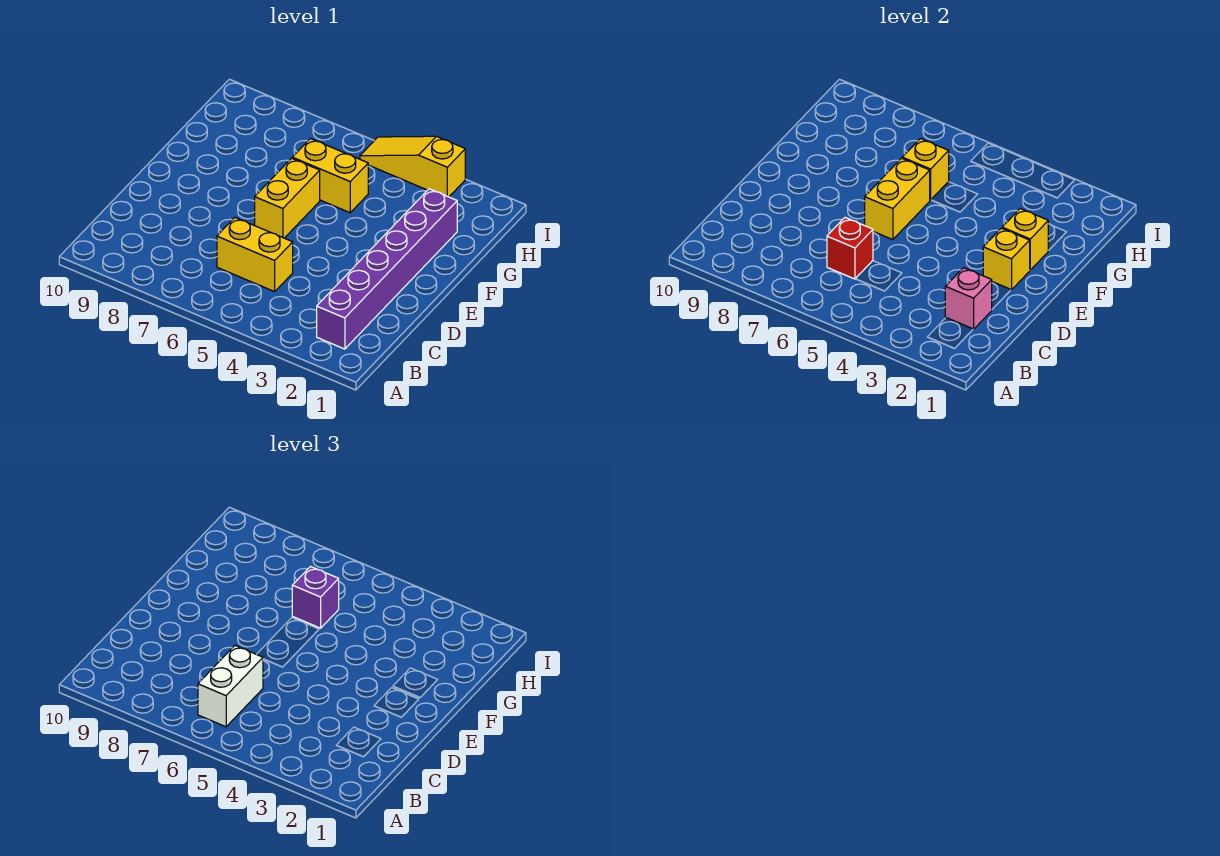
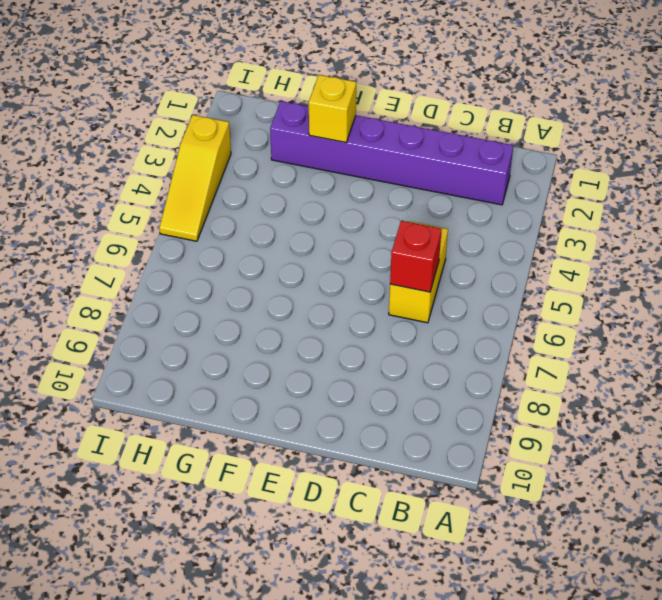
none -> yellow 1x2 brick [255,158,320,238]
none -> yellow 1x2 brick [292,139,368,213]
none -> pink 1x1 brick [945,268,992,329]

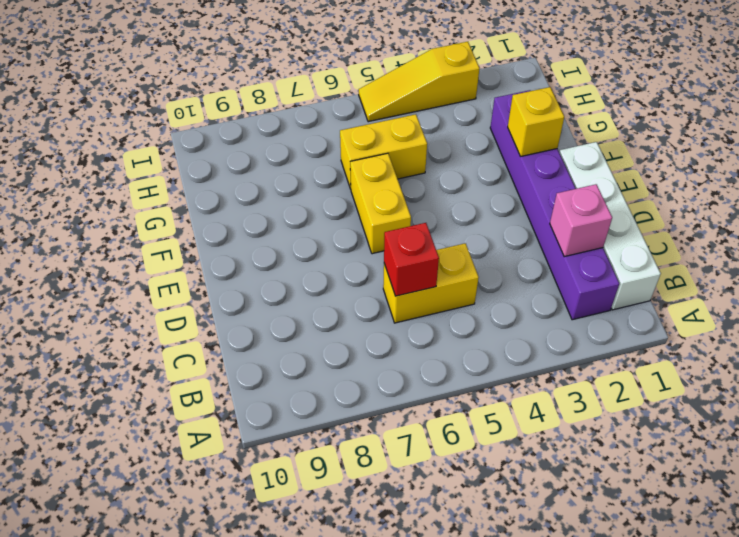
white 1x4 brick [559,142,661,310] -> none
none -> yellow 1x1 brick [983,228,1030,290]
none -> yellow 1x2 brick [865,158,930,240]
none -> yellow 1x1 brick [902,139,949,200]

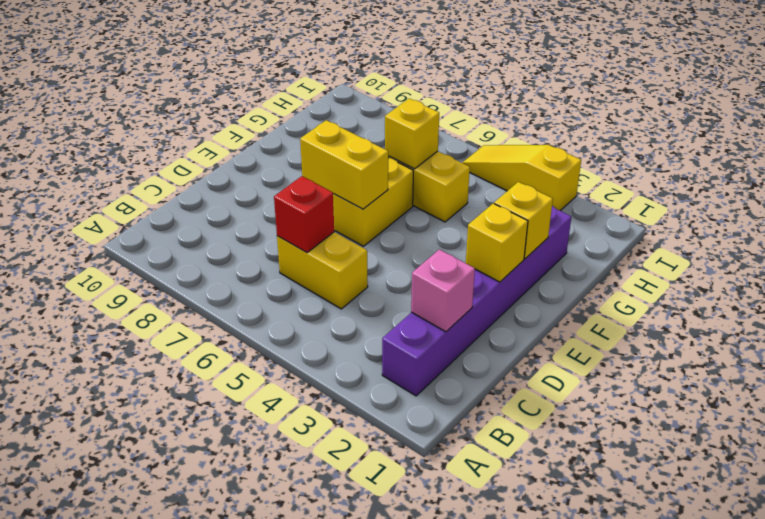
yellow 1x2 brick [300,120,388,209] -> yellow 1x2 brick turned to [865,158,930,240]
none -> white 1x2 brick [198,646,263,727]
none -> purple 1x1 brick [292,567,339,628]

